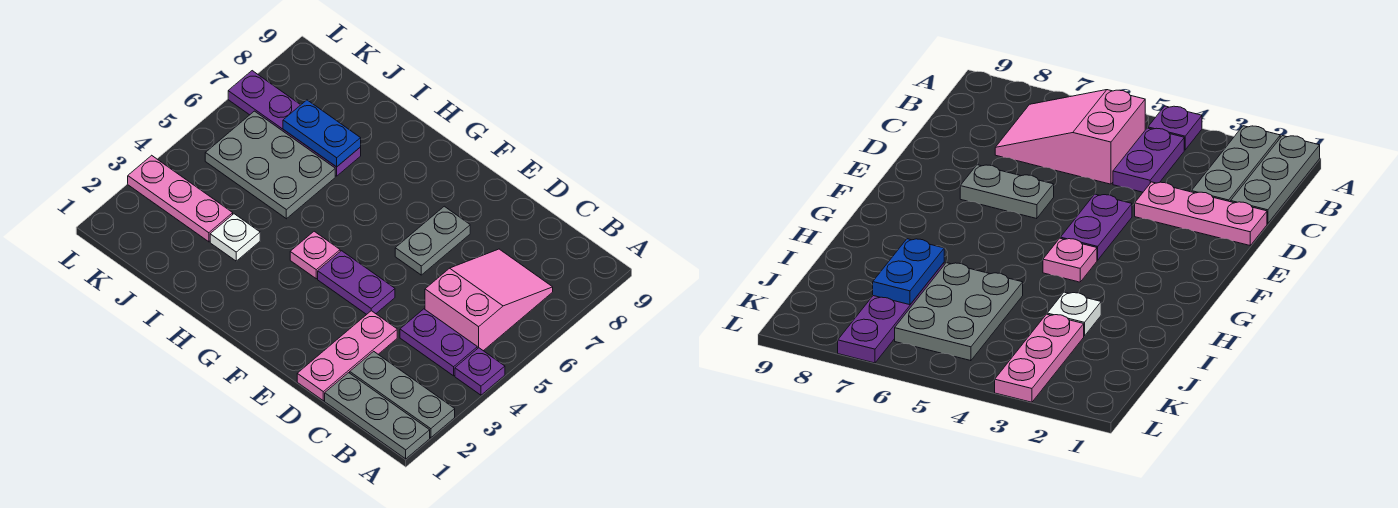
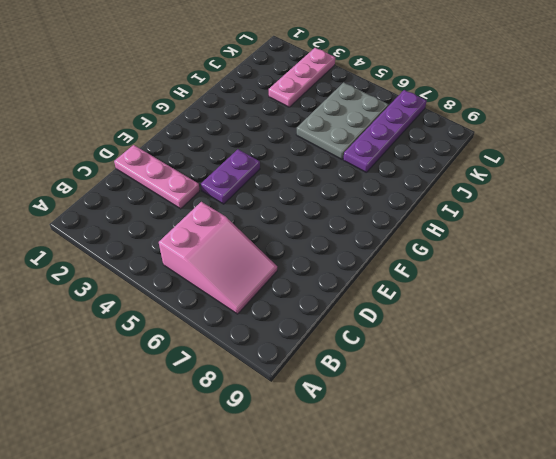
none -> grey 1x3 plate [325,373,430,459]
none -> grey 1x3 plate [350,351,455,438]
none -> purple 1x1 plate [455,348,505,395]

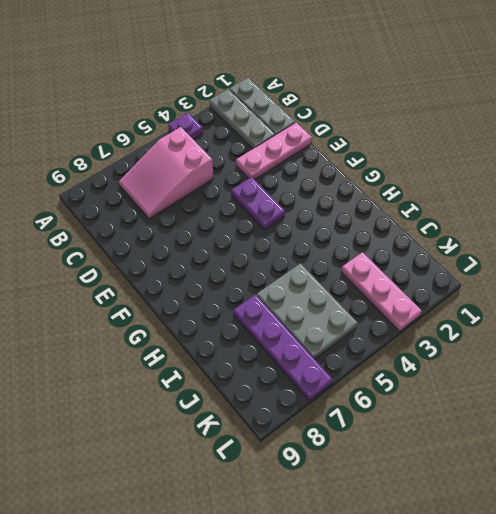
none -> purple 1x2 plate [400,309,477,376]
none -> grey 1x2 plate [395,206,470,275]
none -> pink 1x1 plate [290,231,340,279]

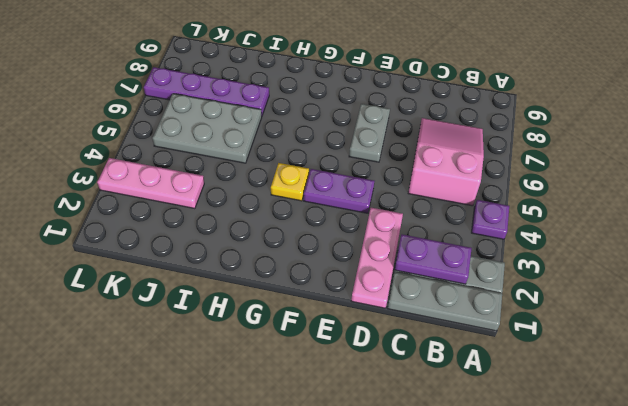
purple 1x2 plate [395,234,472,284] -> purple 1x2 plate moved to [400,309,477,376]
yellow 1x1 plate [271,163,309,201] -> pink 1x1 plate [290,231,340,279]
none -> white 1x1 plate [210,214,260,261]
none -> blue 1x2 plate [283,100,361,167]

